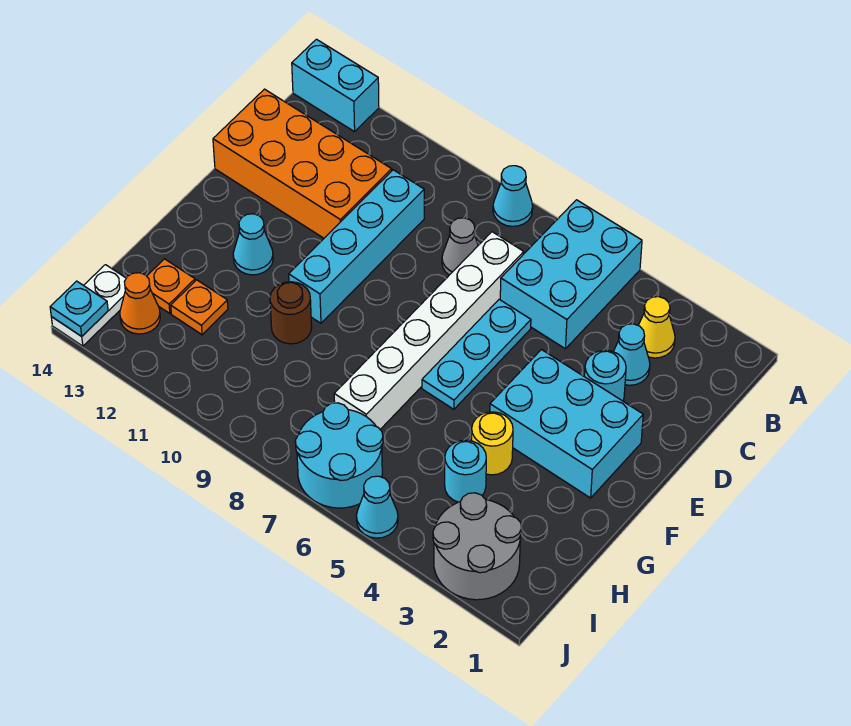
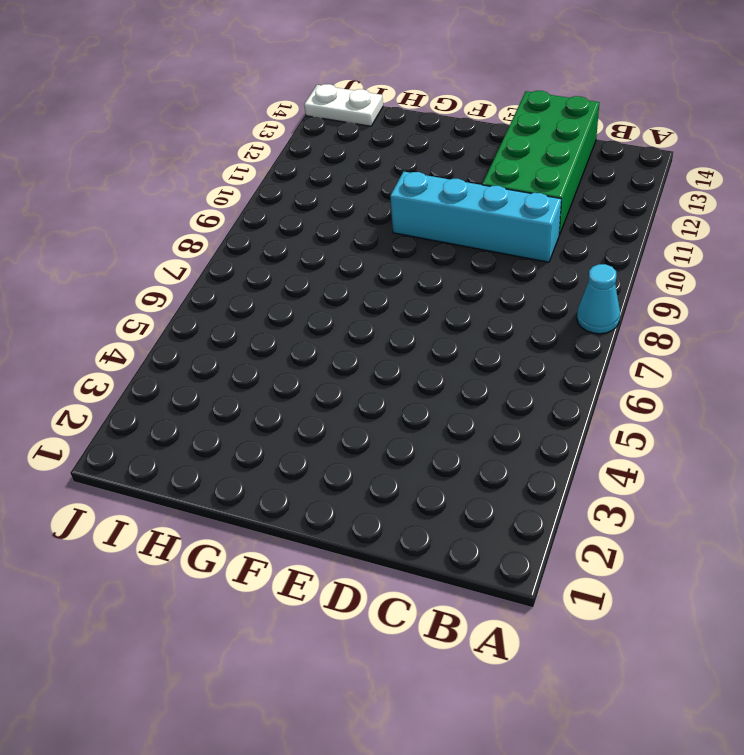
green 2x4 brick [482,91,600,235] -> orange 2x4 brick [213,89,392,238]
none -> cyan 2x3 brick [500,200,642,349]
none -> cyan 1x2 brick [292,39,379,132]
none -> yellow 1x1 cone [638,297,675,358]

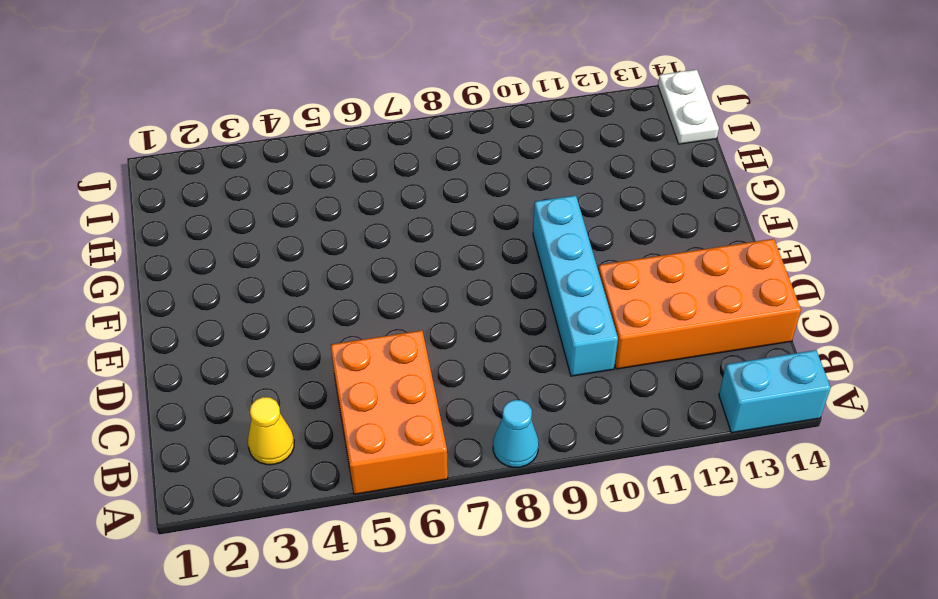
orange 2x3 brick [331,331,448,494] -> cyan 2x3 brick [500,200,642,349]
none -> cyan 1x1 cone [614,324,650,385]
none -> white 1x6 brick [334,232,524,429]
none -> grey 1x1 cone [442,218,478,275]

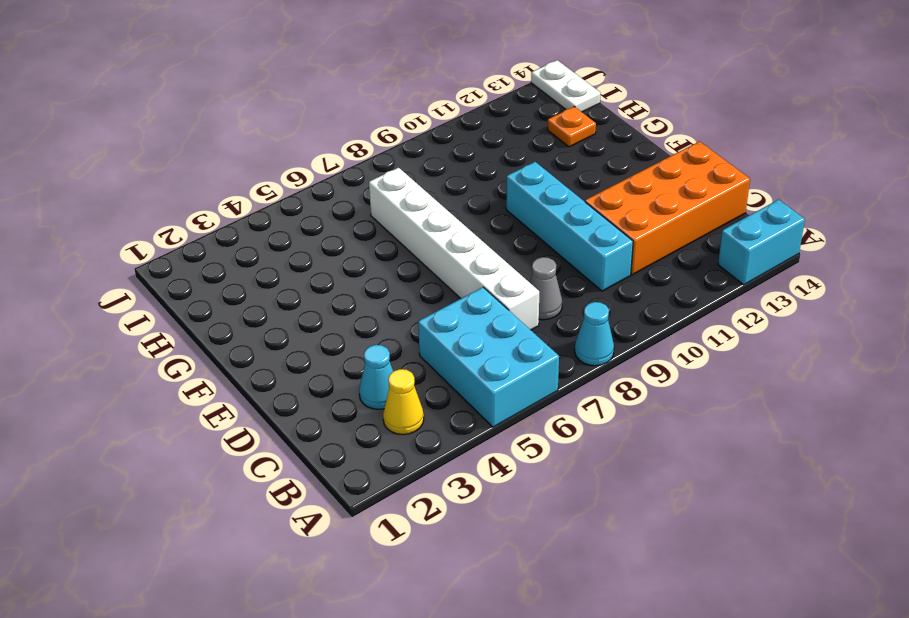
none -> cyan 1x1 round brick [585,350,626,401]
none -> cyan 1x3 plate [422,299,531,409]
none -> cyan 2x3 brick [490,350,643,498]

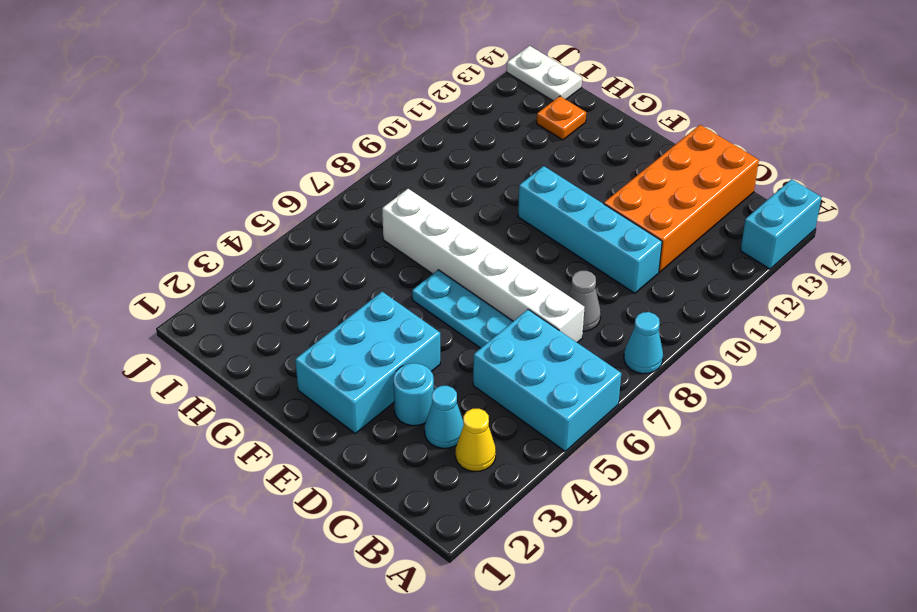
none -> cyan 1x1 cone [233,214,273,275]
none -> yellow 1x1 round brick [472,412,513,475]
none -> brown 1x1 round brick [270,282,312,344]

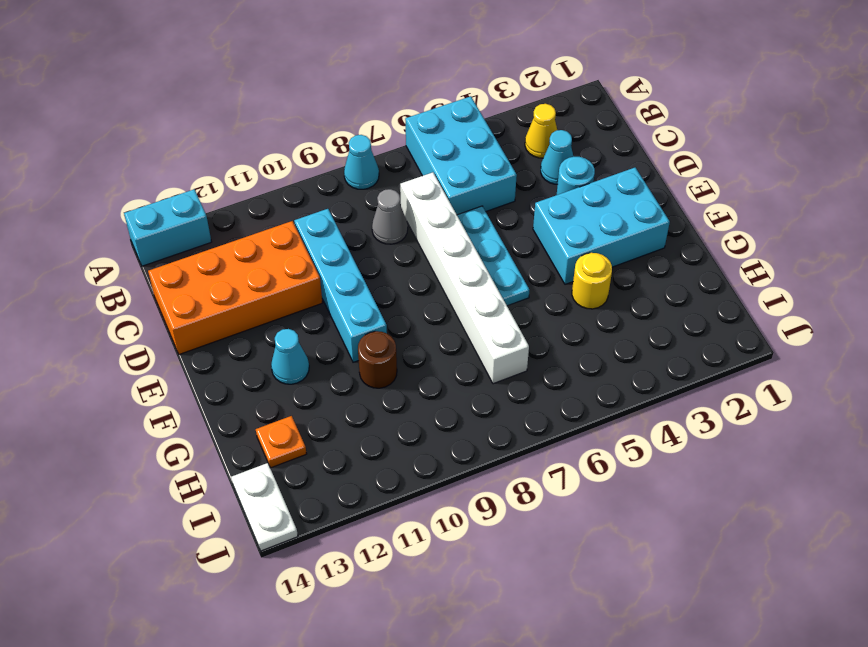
none -> cyan 1x1 round brick [445,440,486,502]
none -> orange 1x1 plate [171,280,228,335]
none -> grey 2x2 round brick [433,493,522,600]

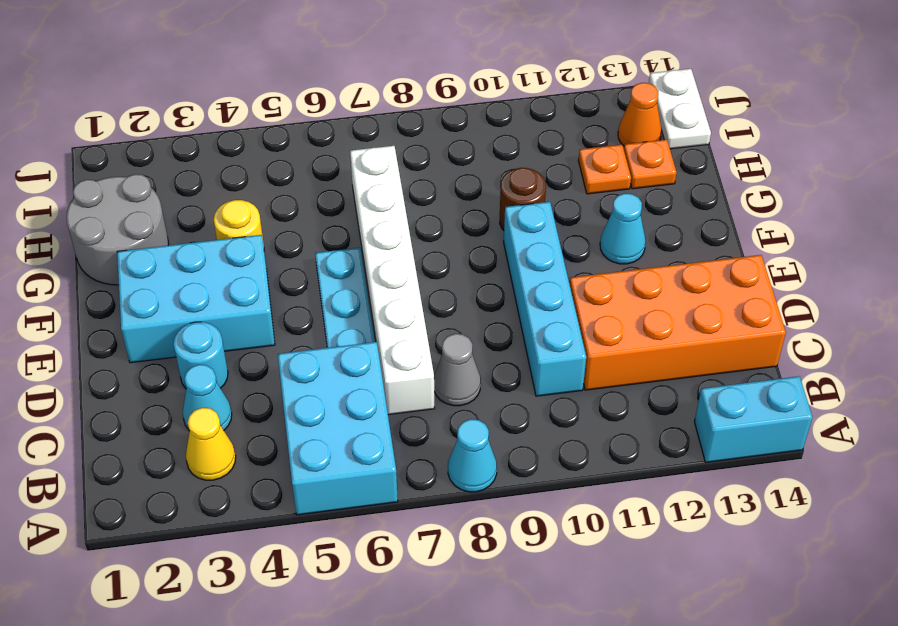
grey 2x2 round brick [66,174,169,285] -> grey 2x2 round brick moved to [433,493,522,600]
none -> cyan 1x1 round brick [445,440,486,502]
none -> cyan 2x2 round brick [295,403,383,508]
none -> cyan 1x1 cone [356,476,398,538]

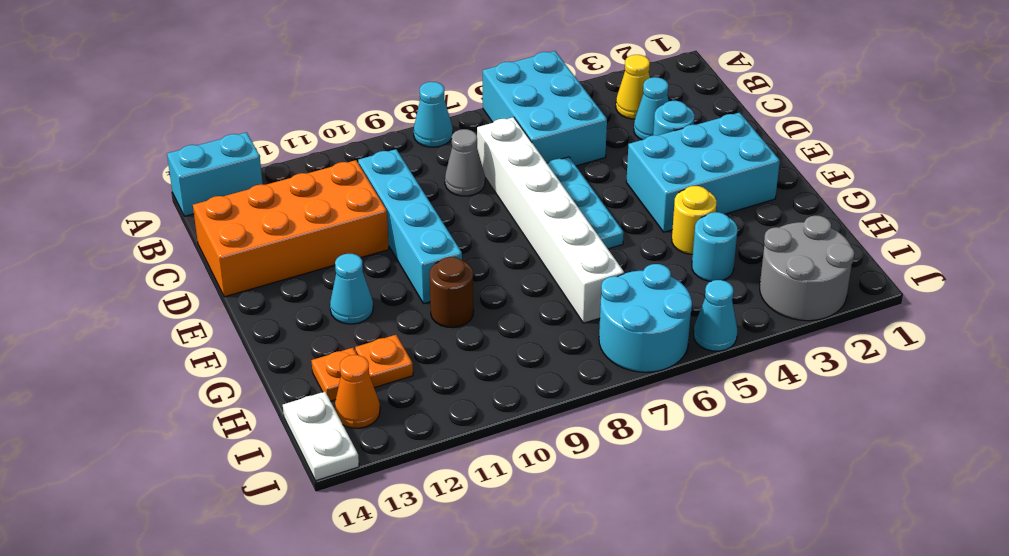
none -> cyan 1x1 plate [50,281,108,336]

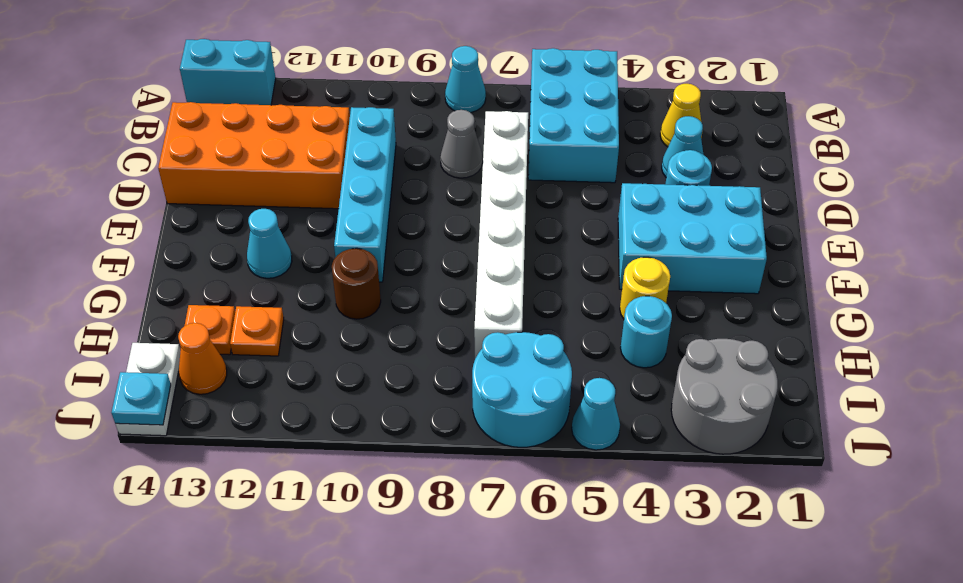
none -> cyan 1x3 plate [422,299,531,409]

